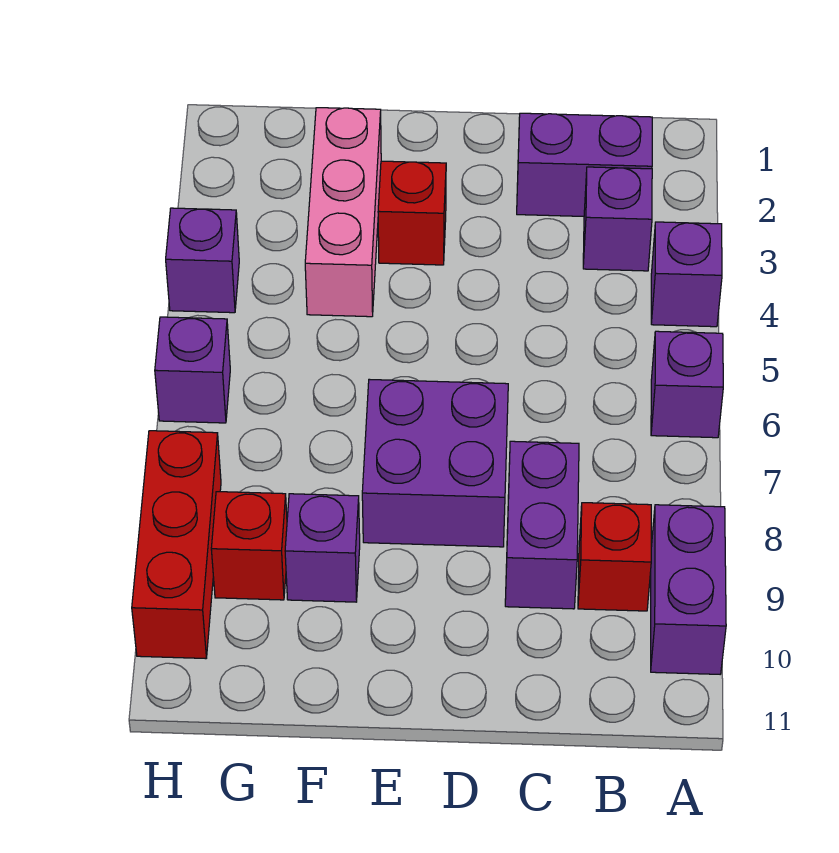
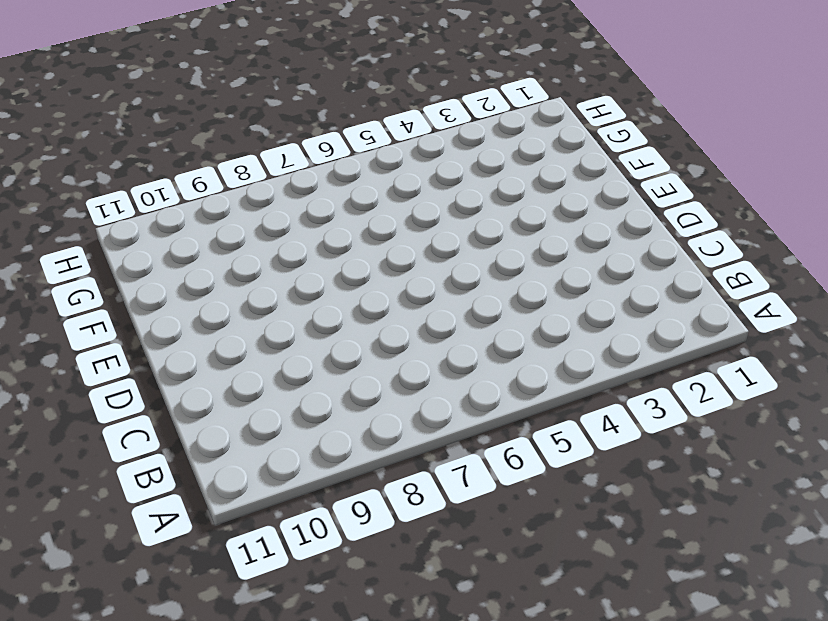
none -> purple 1x1 brick [651,222,722,327]
none -> purple 1x1 brick [651,331,723,438]
none -> purple 1x2 brick [651,505,726,674]

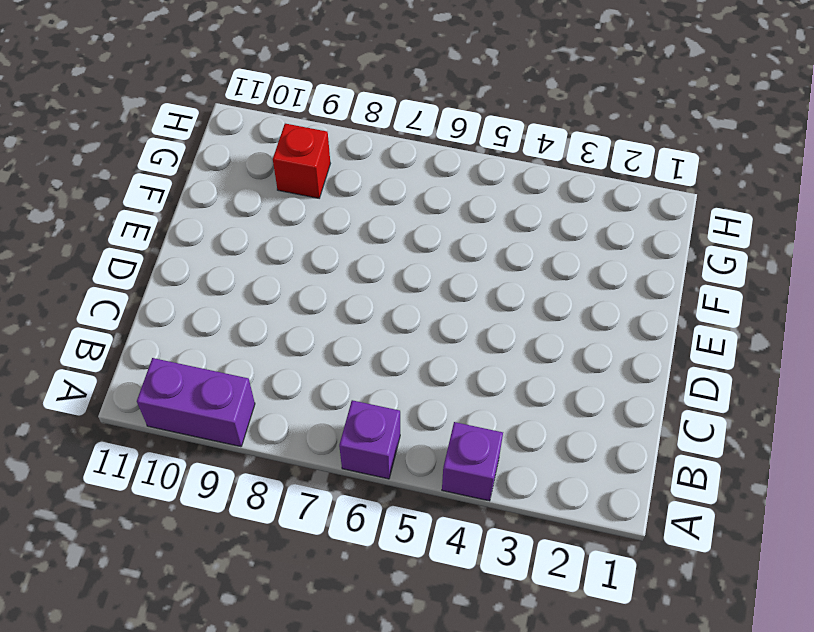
none -> purple 1x2 brick [517,113,652,216]
none -> purple 1x1 brick [583,167,652,271]
none -> red 1x1 brick [578,503,651,611]

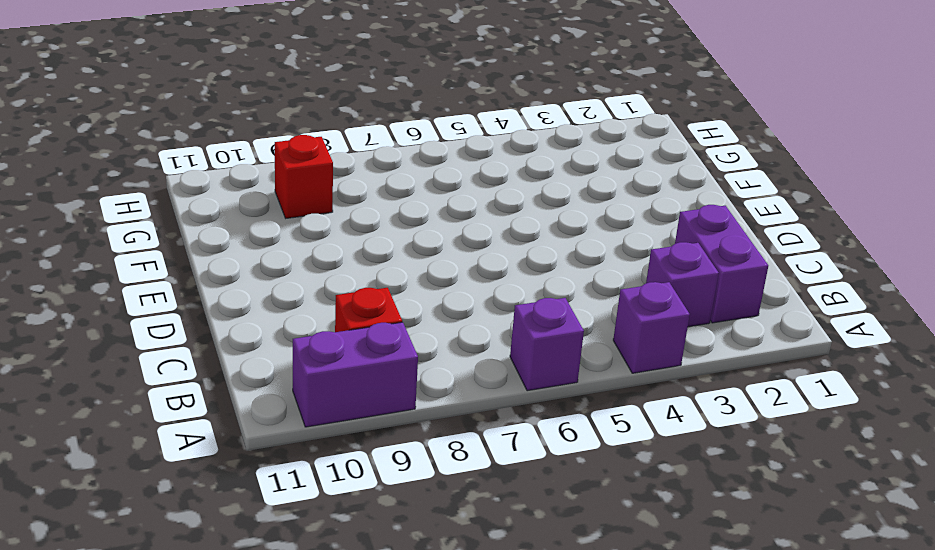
none -> purple 1x2 brick [505,441,579,609]
none -> purple 2x2 brick [362,379,508,547]
none -> red 1x1 brick [378,161,446,265]

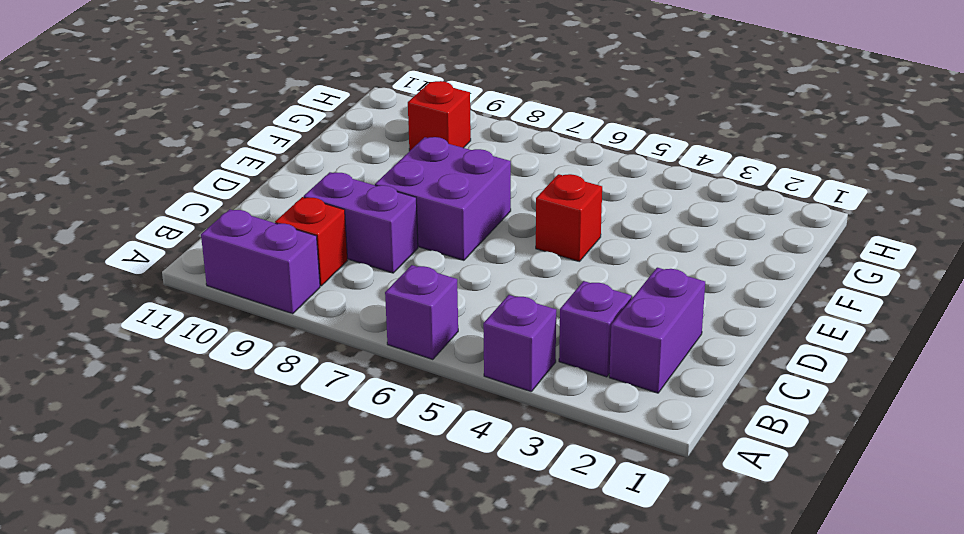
red 1x1 brick [536,174,602,262] -> red 1x1 brick moved to [378,161,446,265]
none -> pink 1x3 brick [305,108,381,317]
none -> purple 1x1 brick [285,494,360,602]
none -> purple 1x1 brick [166,208,239,313]

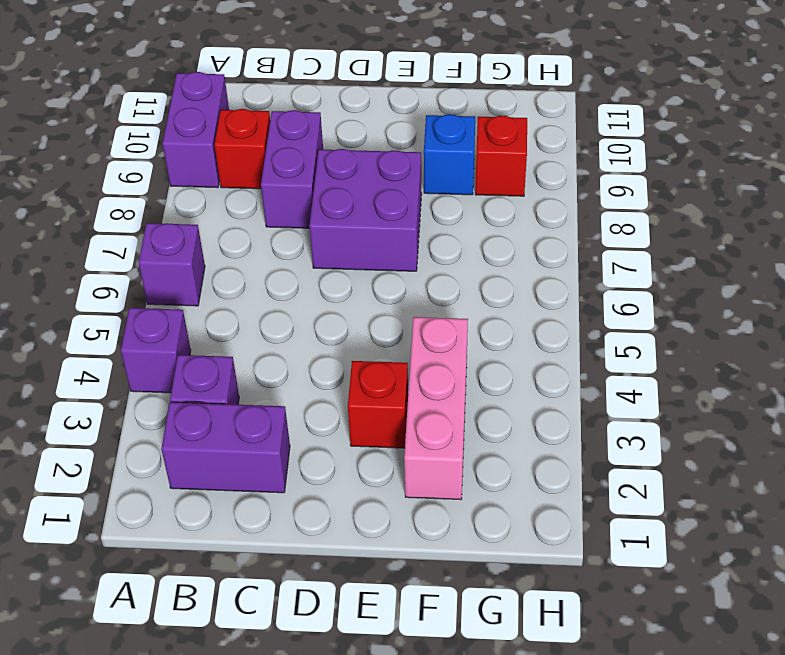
blue 1x1 brick [424,114,475,195] -> purple 1x1 brick [285,494,360,602]
none -> purple 1x1 brick [166,208,239,313]
none -> purple 1x1 brick [155,317,230,423]
none -> red 1x3 brick [132,431,221,659]

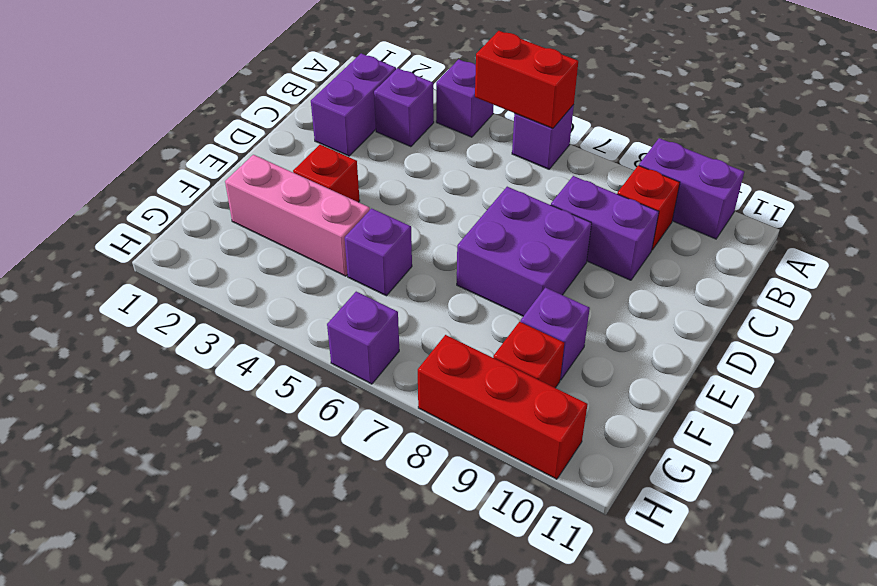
red 1x2 brick [475,31,578,128] -> none
purple 1x1 brick [345,208,412,296] -> purple 1x1 brick moved to [166,208,239,313]

